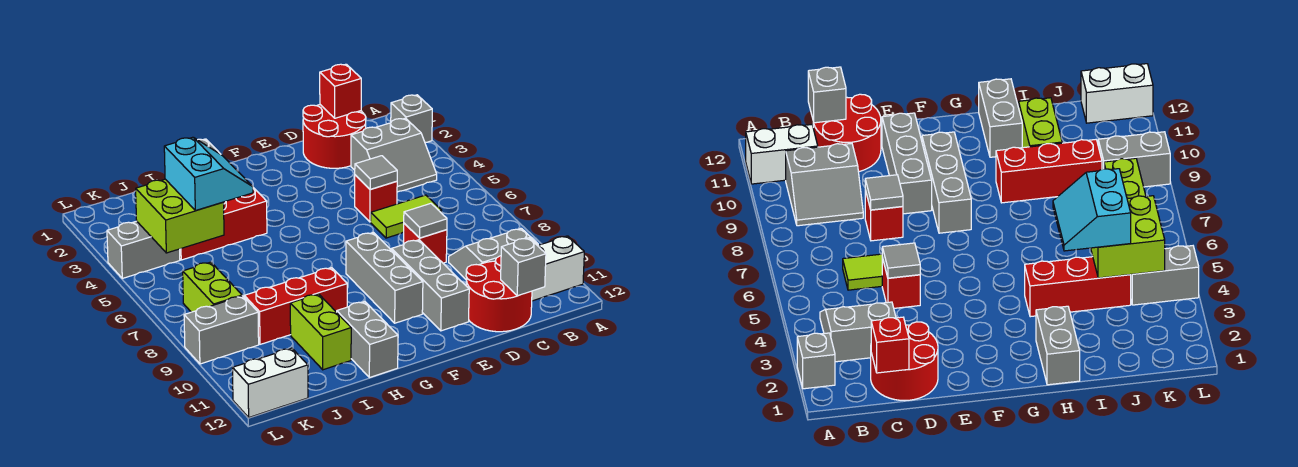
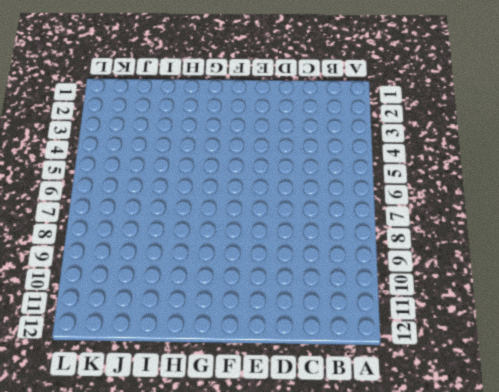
none -> grey 1x1 brick [391,95,432,143]
none -> white 1x2 brick [532,236,584,301]
none -> grey 2x2 slope [351,118,437,192]

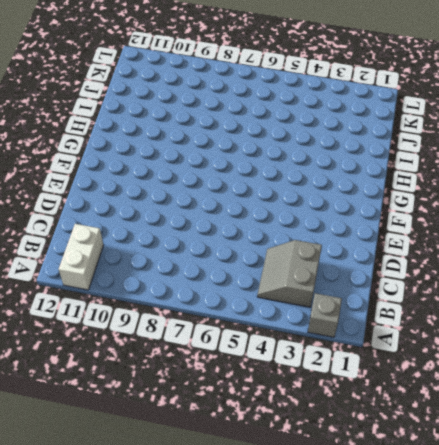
none -> grey 2x2 slope [449,228,538,280]
none -> red 2x2 round brick [303,105,366,168]
none -> lime 1x2 tile [371,195,442,238]

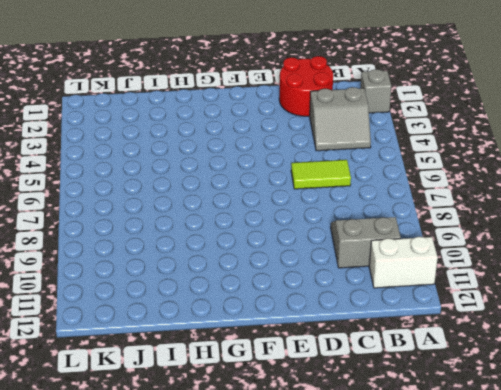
none -> red 2x2 round brick [466,256,532,332]
none -> red 1x1 brick [355,175,397,222]
none -> red 1x1 brick [403,223,447,263]

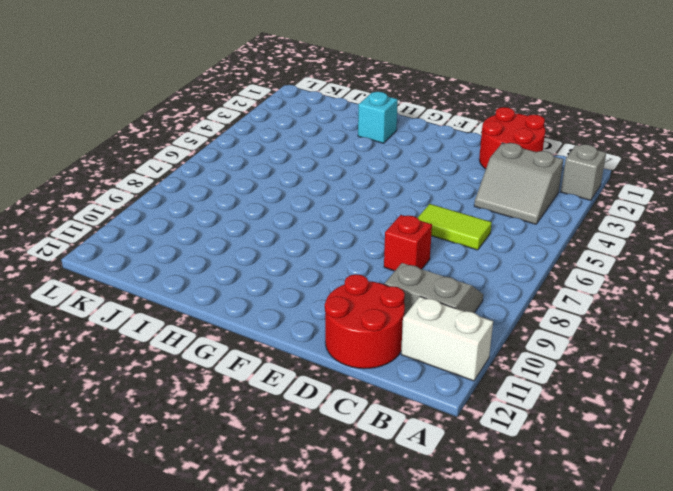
cyan 1x1 brick [358,92,398,143] -> grey 1x2 brick [1036,306,1080,385]
none -> red 1x1 brick [355,175,397,222]
none -> grey 1x3 brick [391,240,469,331]
none -> grey 1x3 brick [346,232,423,323]

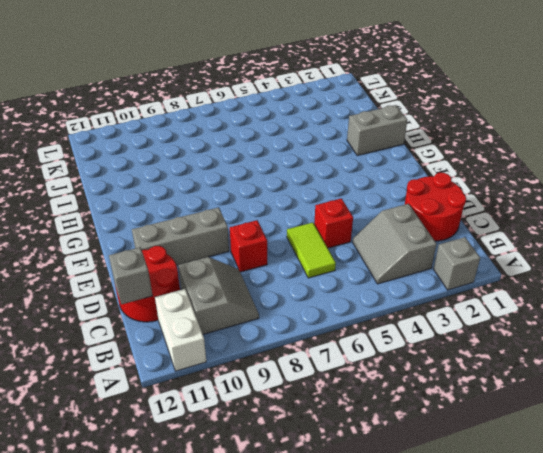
none -> grey 1x3 brick [346,232,423,323]
none -> red 1x3 brick [180,188,267,260]
none -> red 1x3 brick [244,268,347,344]

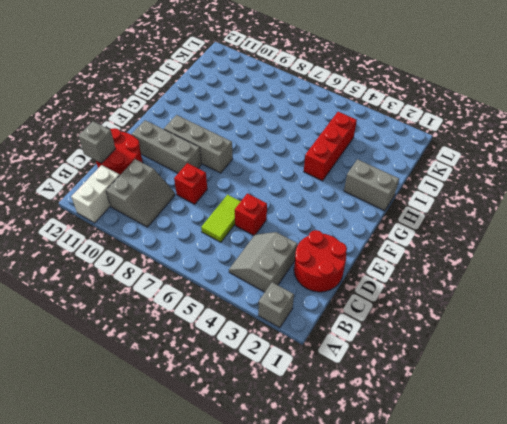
none -> red 1x3 brick [244,268,347,344]
none -> grey 1x2 brick [337,302,398,378]
none -> lime 1x2 brick [290,294,351,370]

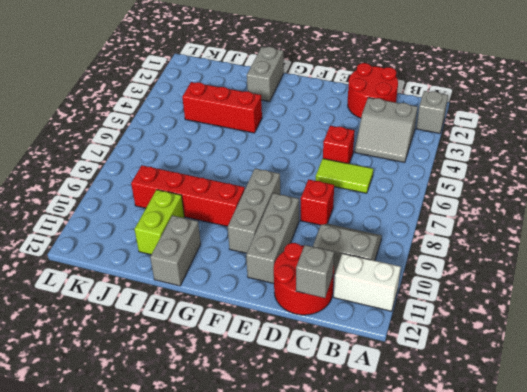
red 1x4 brick [131,165,245,227] -> red 1x3 brick [244,268,347,344]
none -> grey 1x2 brick [107,221,180,278]
none -> lime 1x2 brick [183,262,242,312]
none -> grey 1x2 brick [184,296,259,364]

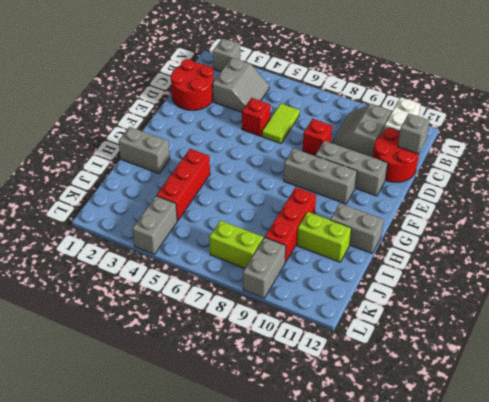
none -> white 1x2 brick [233,348,308,417]
none -> red 1x1 brick [320,64,361,118]
none -> grey 1x1 tile [355,156,397,189]

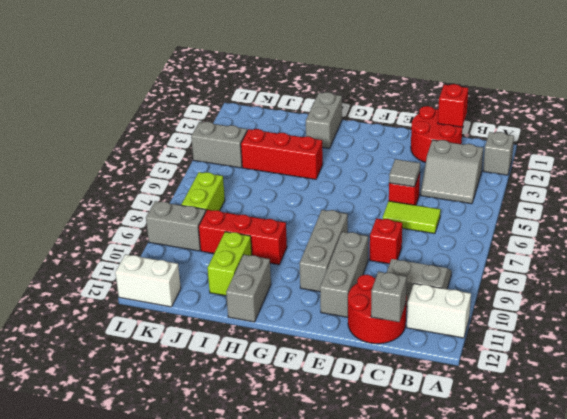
none -> grey 1x1 tile [404,203,447,238]
none -> lime 2x2 brick [136,179,224,253]
none -> cyan 2x2 slope [164,137,253,211]

